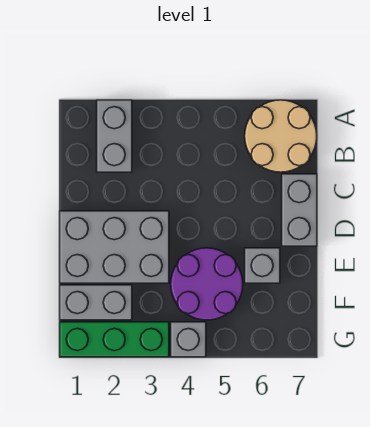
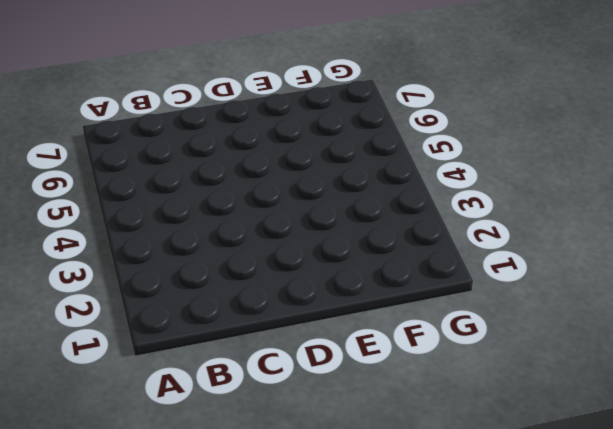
none -> grey 1x2 brick [97,100,132,172]
none -> tan 2x2 round brick [245,100,317,172]

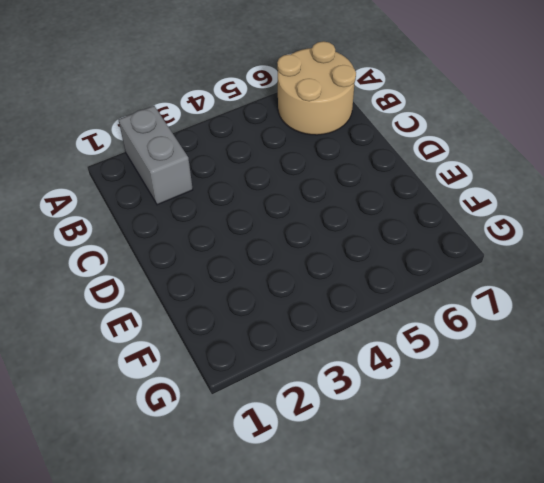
none -> grey 1x2 brick [282,174,317,246]
none -> grey 2x3 brick [60,211,169,283]

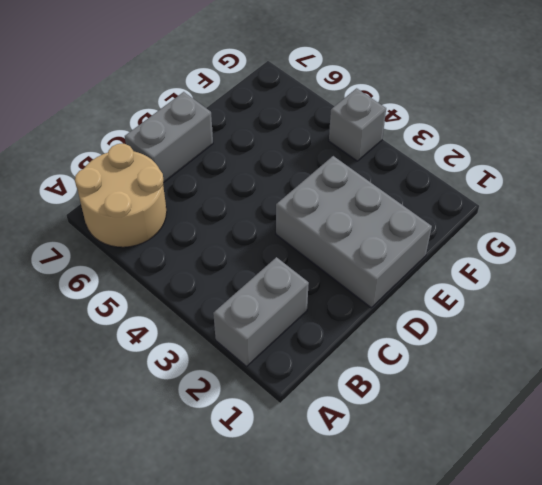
none -> purple 2x2 round brick [171,248,243,320]
none -> grey 1x1 brick [245,248,280,283]

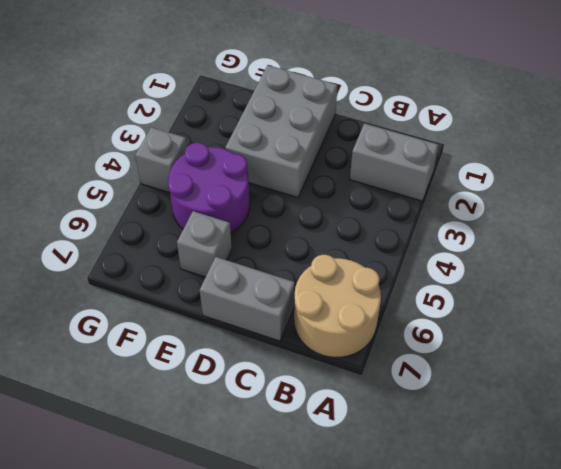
none -> grey 1x2 brick [60,285,132,320]
none -> green 1x3 brick [60,322,169,357]

